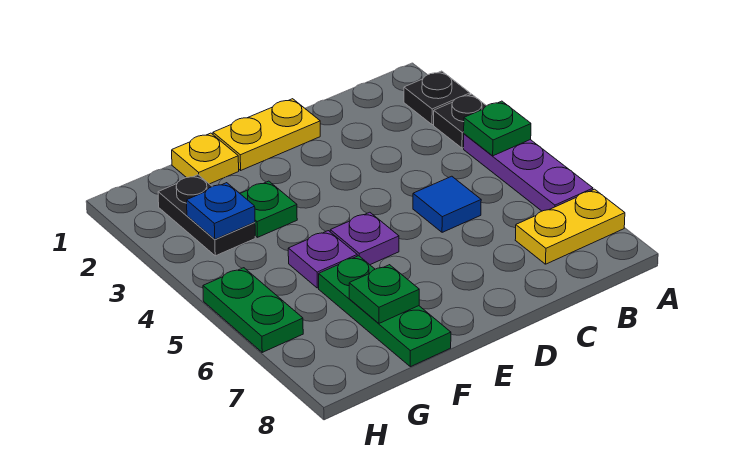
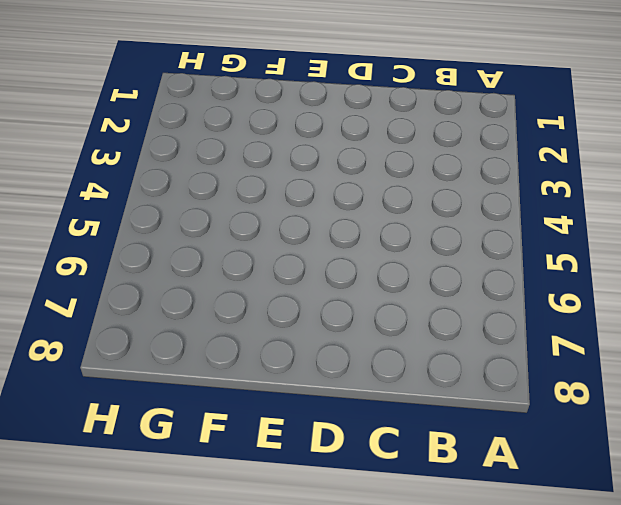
none -> black 1x1 plate [404,71,470,125]
none -> black 1x1 plate [434,94,486,148]
none -> purple 1x3 plate [464,134,593,211]

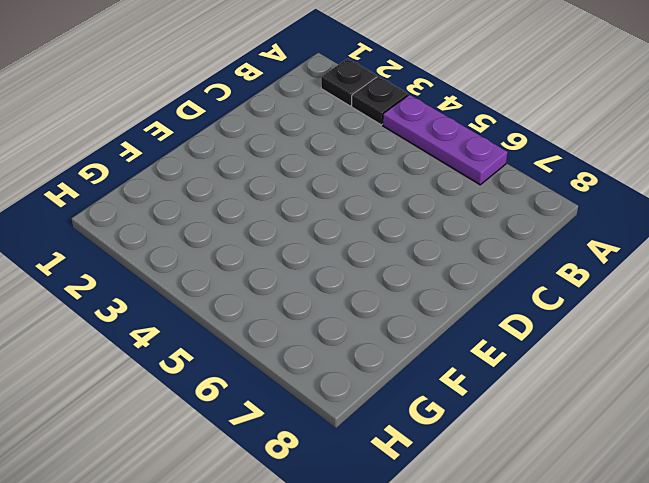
none -> yellow 1x2 plate [515,189,625,264]
none -> blue 1x1 tile [413,176,481,232]
none -> yellow 1x2 plate [213,99,320,170]

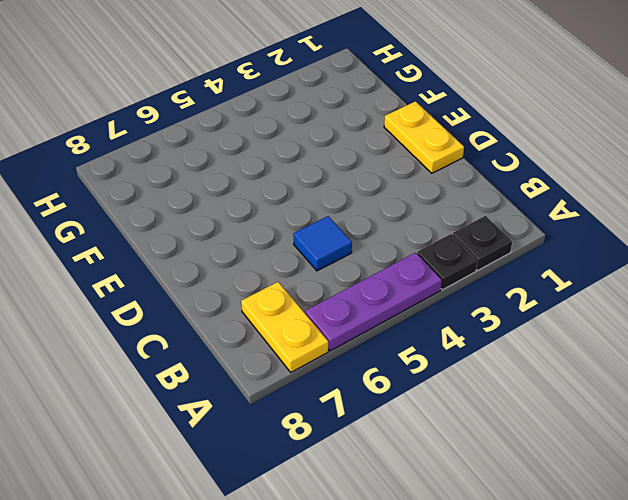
none -> purple 1x1 plate [330,212,399,265]
none -> yellow 1x1 plate [172,133,239,184]
none -> green 1x1 plate [240,181,297,237]

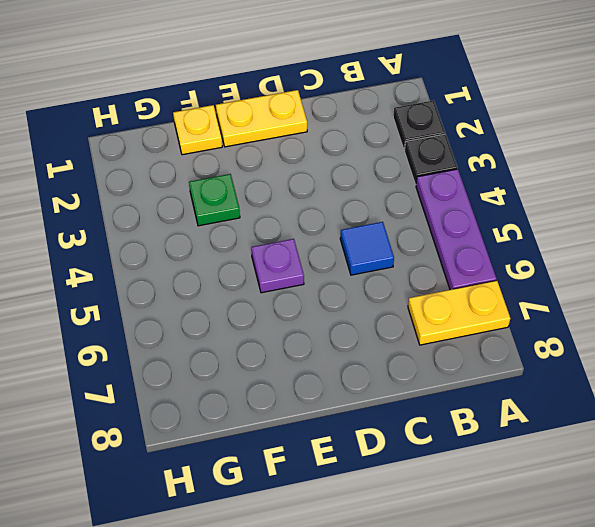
none -> purple 1x1 plate [288,231,357,288]
none -> green 1x3 plate [319,256,451,367]
none -> black 1x2 plate [158,175,255,256]

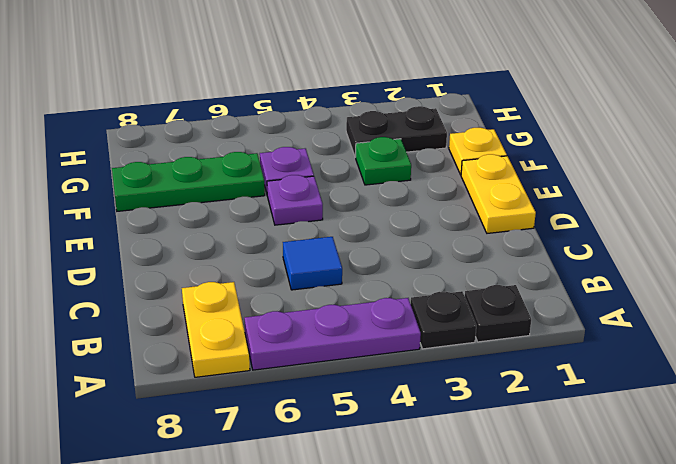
none -> green 1x2 plate [203,268,303,352]
none -> green 1x1 plate [464,101,531,156]
none -> green 1x1 plate [349,265,419,323]

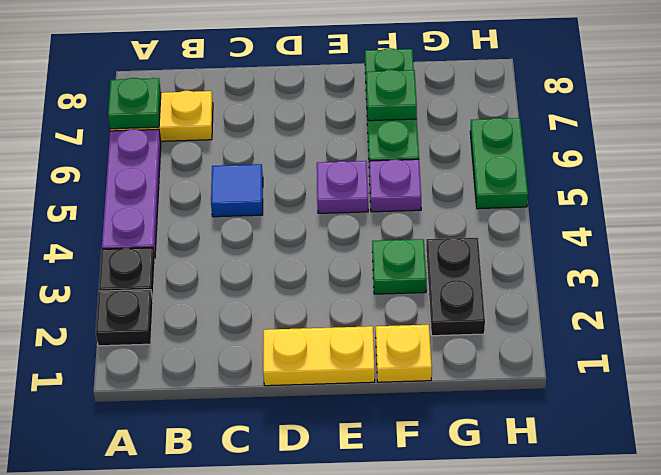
green 1x1 plate [108,78,161,129] -> green 1x1 plate moved to [464,101,531,156]
none -> blue 1x1 plate [187,183,255,239]

